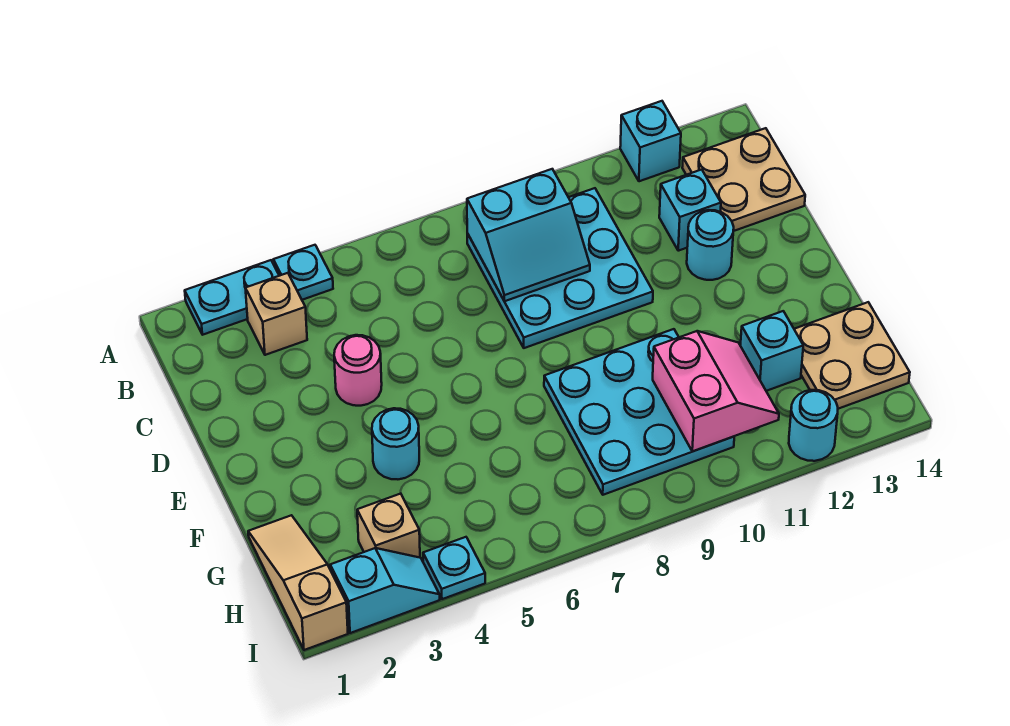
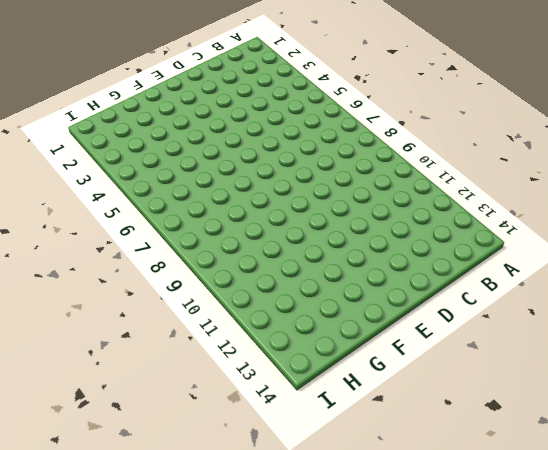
none -> cyan 1x2 plate [185,260,279,335]
none -> cyan 1x1 plate [273,245,333,300]
none -> cyan 1x1 brick [620,101,681,181]

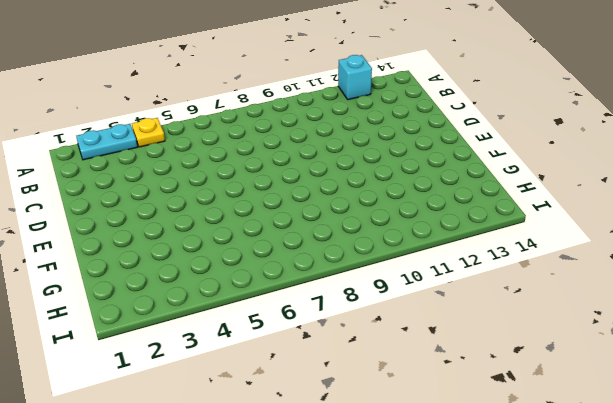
yellow 1x1 plate [132,118,165,147] -> cyan 1x1 plate [273,245,333,300]
none -> tan 1x1 brick [245,273,307,355]
none -> cyan 3x3 plate [467,188,653,348]
none -> tan 2x2 plate [682,128,805,231]

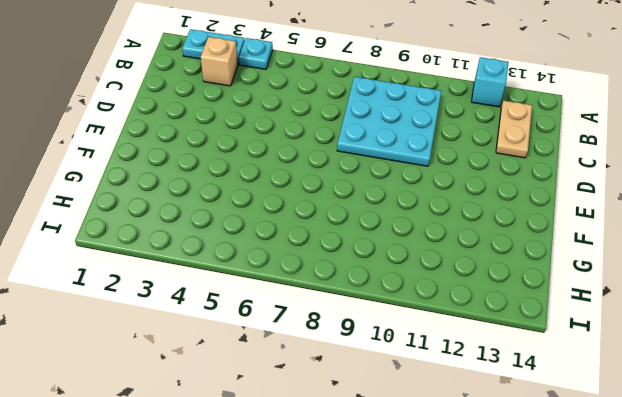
tan 1x2 plate [496,101,532,158] -> tan 2x2 plate [682,128,805,231]
none -> cyan 1x1 brick [659,170,721,251]
none -> pink 1x1 round brick [334,335,382,406]
none -> cyan 1x1 round brick [687,210,734,280]

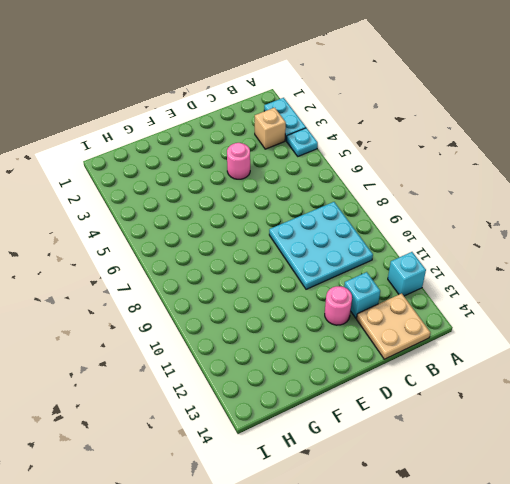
pink 1x1 round brick [325,286,352,325] -> cyan 1x1 round brick [687,210,734,280]
none -> cyan 1x1 round brick [372,408,419,479]
none -> cyan 3x3 plate [544,329,734,495]
none -> tan 1x3 slope [248,515,348,650]

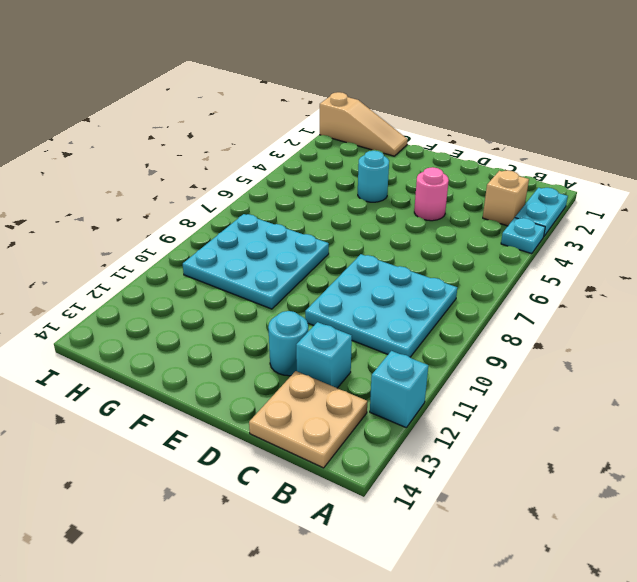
none -> cyan 1x1 brick [740,311,803,391]
none -> tan 2x2 plate [794,302,910,409]
none -> tan 1x1 brick [357,494,420,558]

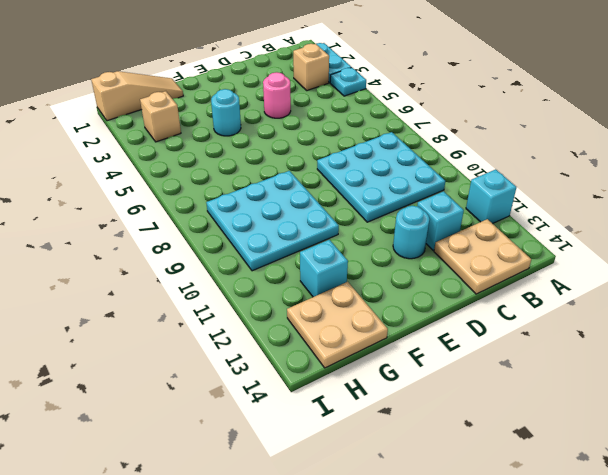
none -> cyan 1x2 slope [330,548,440,633]
none -> cyan 1x1 plate [423,537,485,599]
none -> cyan 1x1 round brick [789,390,838,461]

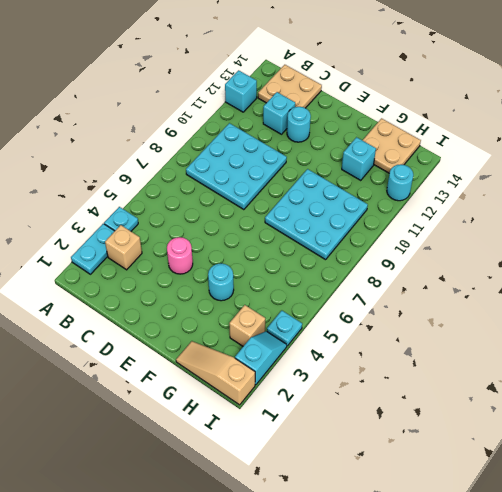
none -> cyan 2x2 slope [467,169,590,301]
none -> pink 2x2 slope [653,331,779,451]

